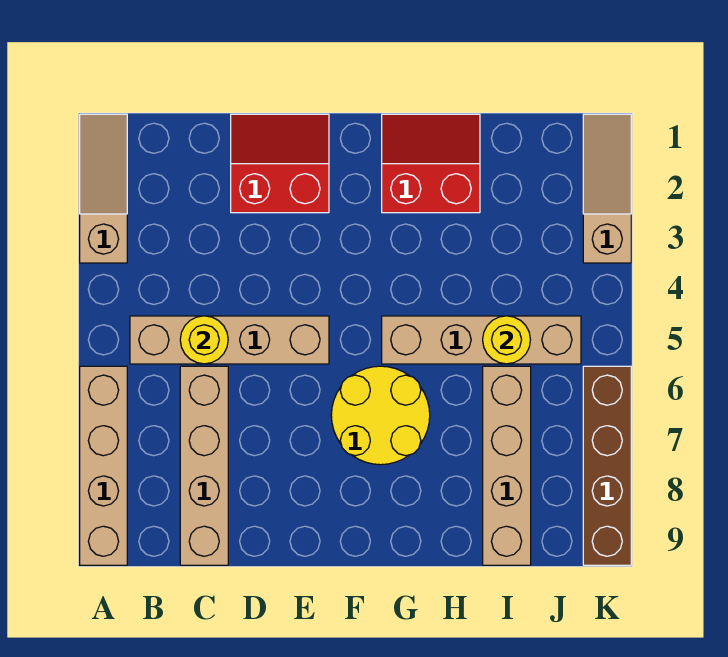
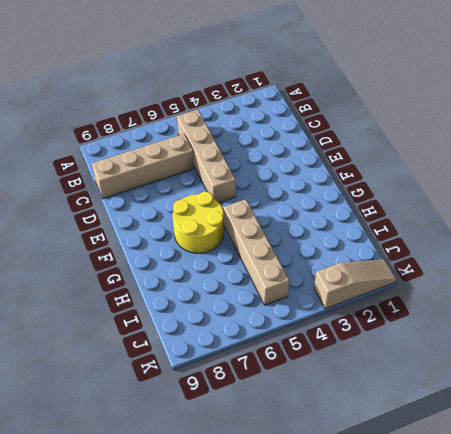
none -> tan 1x3 slope [80,114,127,263]
none -> tan 1x4 brick [80,366,127,565]
none -> red 2x2 slope [231,114,329,213]

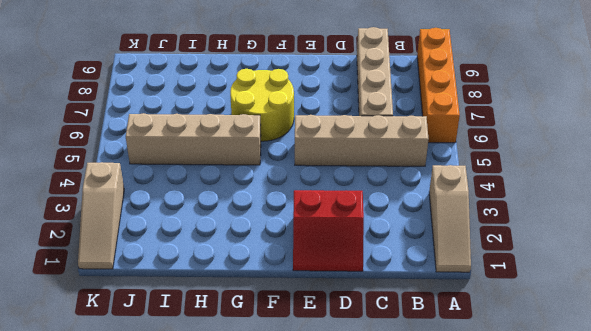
orange 1x4 brick [417,28,460,143] -> tan 1x4 brick [80,366,127,565]
none -> red 2x2 slope [382,114,480,213]
none -> tan 1x4 brick [483,366,531,565]
none -> brown 1x4 brick [583,366,631,565]

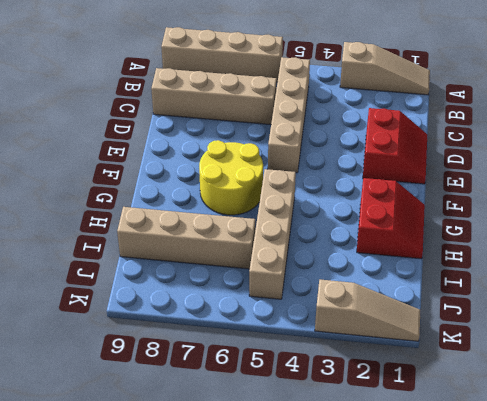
none -> brown 1x4 brick [583,366,631,565]
none -> yellow 1x1 round brick [180,316,228,364]
none -> yellow 1x1 round brick [483,316,530,364]

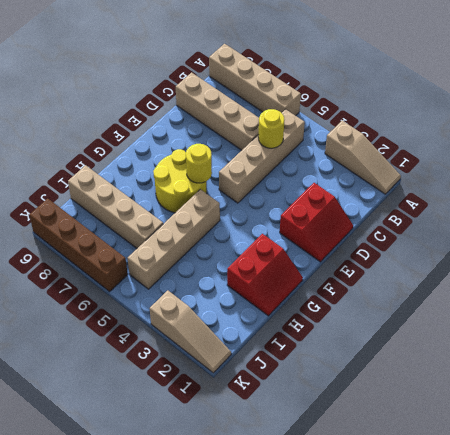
yellow 1x1 round brick [186,144,212,183] -> yellow 1x1 round brick moved to [483,316,530,364]

